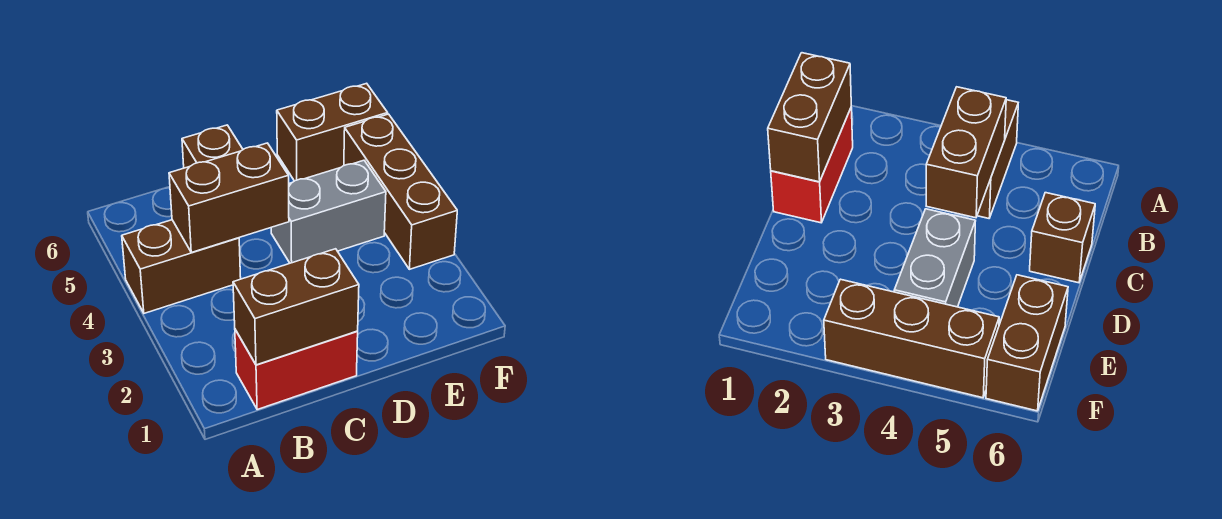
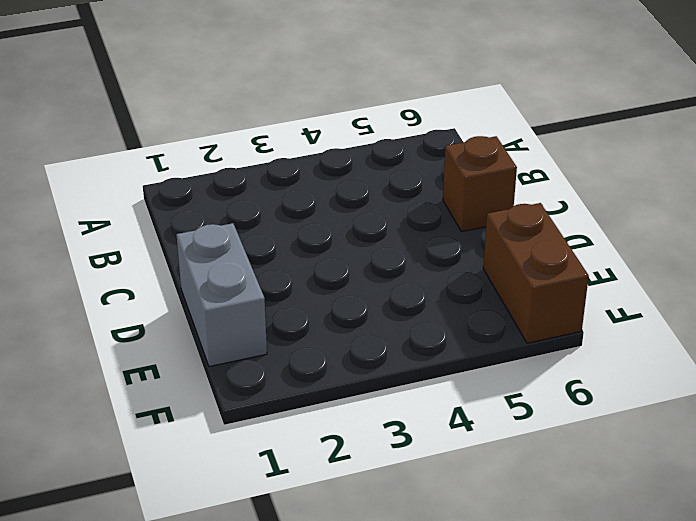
grey 1x2 brick [176,223,267,367] -> grey 1x2 brick moved to [271,160,386,263]
none -> brown 1x2 brick [122,220,241,313]
none -> red 1x2 brick [235,330,358,409]

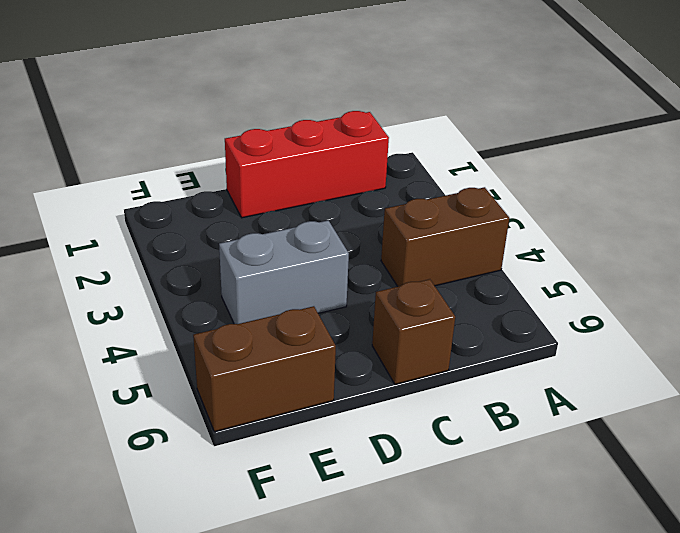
red 1x3 brick [225,111,389,218] -> red 1x2 brick [235,330,358,409]
none -> brown 1x3 brick [344,114,457,269]
none -> brown 1x2 brick [233,249,359,365]

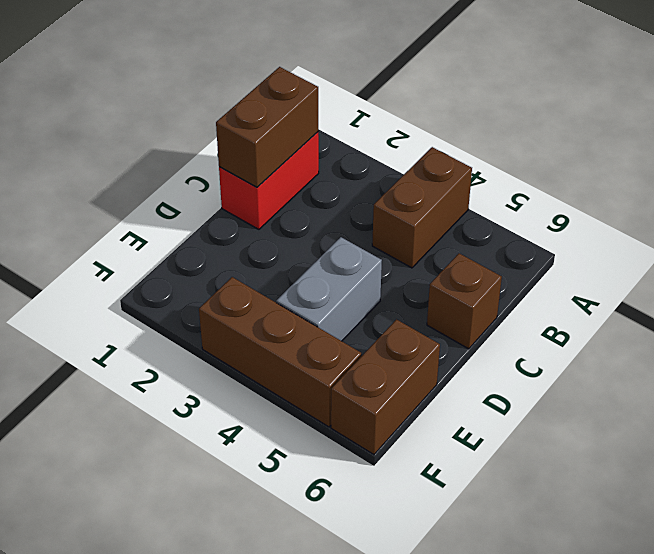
none -> brown 1x2 brick [169,143,289,252]

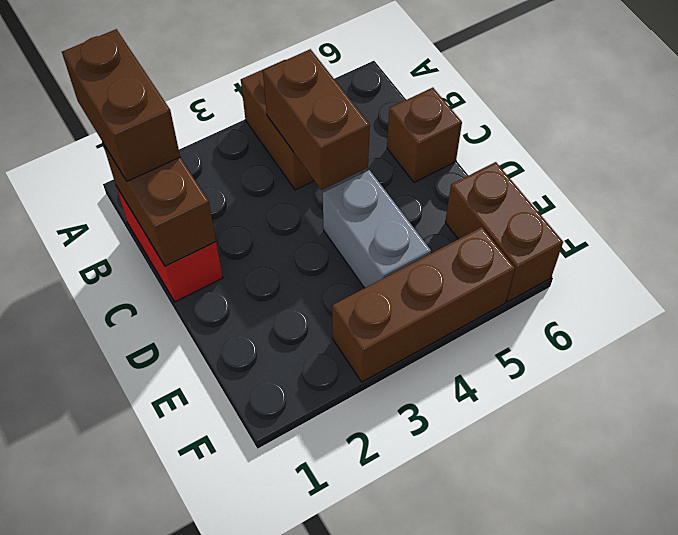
brown 1x2 brick [62,29,180,181] -> none

